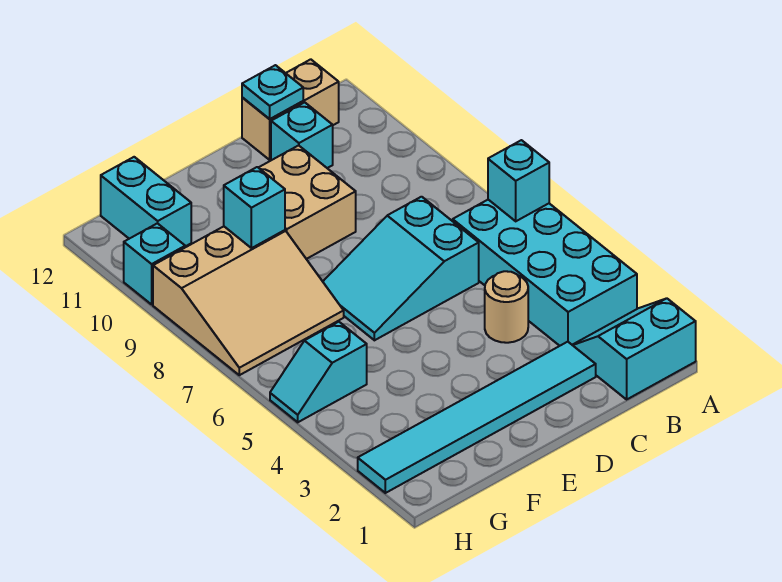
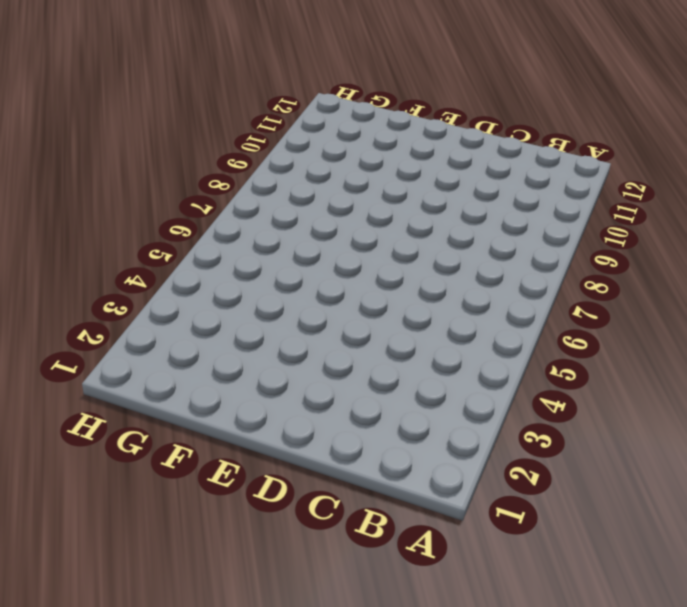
none -> cyan 2x2 slope [573,298,696,399]
none -> cyan 2x4 brick [453,200,637,346]
none -> tan 1x2 brick [242,59,339,160]

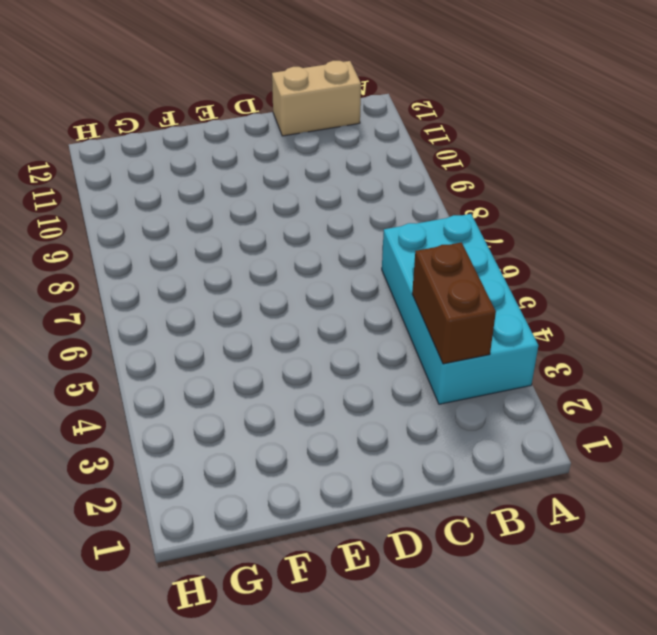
brown 1x2 brick [412,242,496,364] -> none
none -> cyan 2x2 slope [573,298,696,399]
none -> cyan 1x6 tile [358,342,596,493]
none -> tan 1x1 round brick [485,271,528,343]

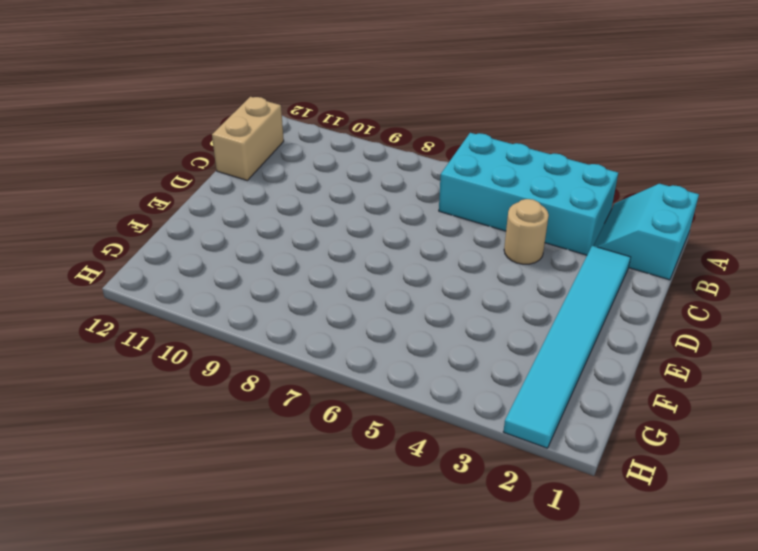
none -> cyan 2x3 slope [323,197,479,340]
none -> cyan 1x1 brick [271,102,333,168]
none -> tan 2x2 brick [259,145,356,259]

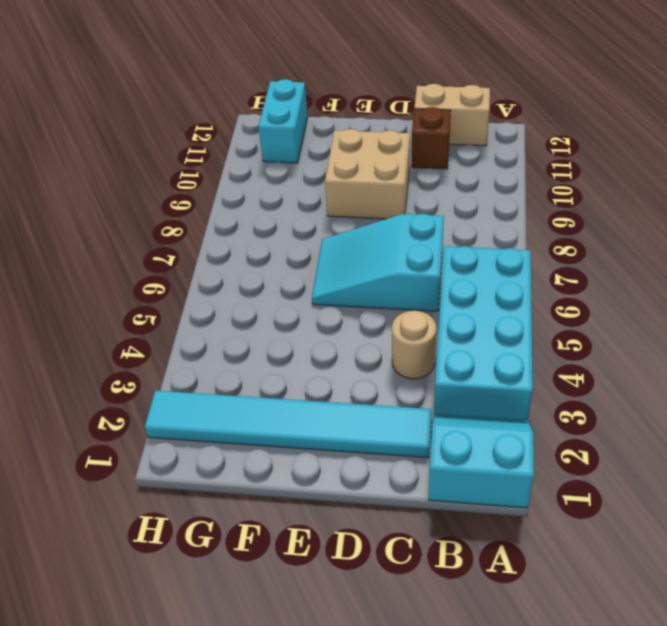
brown 1x1 brick [412,107,451,169] -> cyan 1x1 brick [271,102,333,168]
none -> tan 3x3 slope [153,226,344,375]
none -> cyan 1x2 slope [270,322,367,422]
none -> cyan 1x1 brick [124,223,185,304]

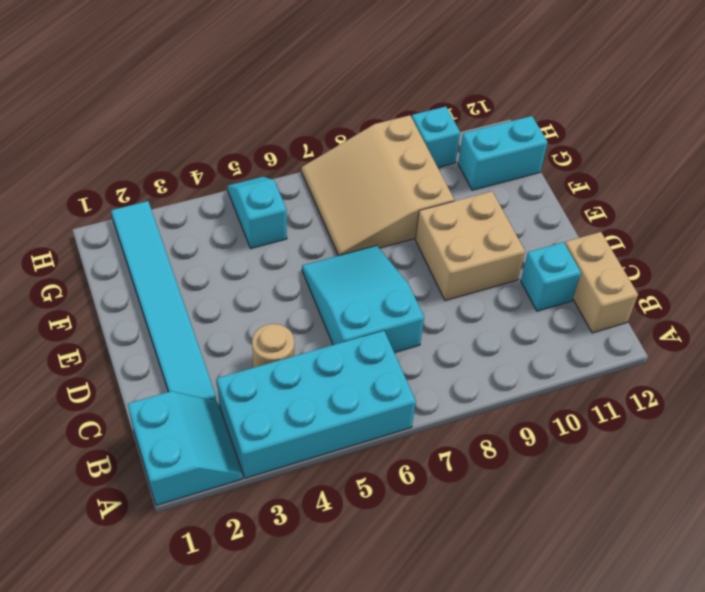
none -> cyan 1x1 brick [488,140,549,221]
none -> cyan 1x1 plate [242,65,303,119]
none -> cyan 1x1 brick [224,167,285,248]

